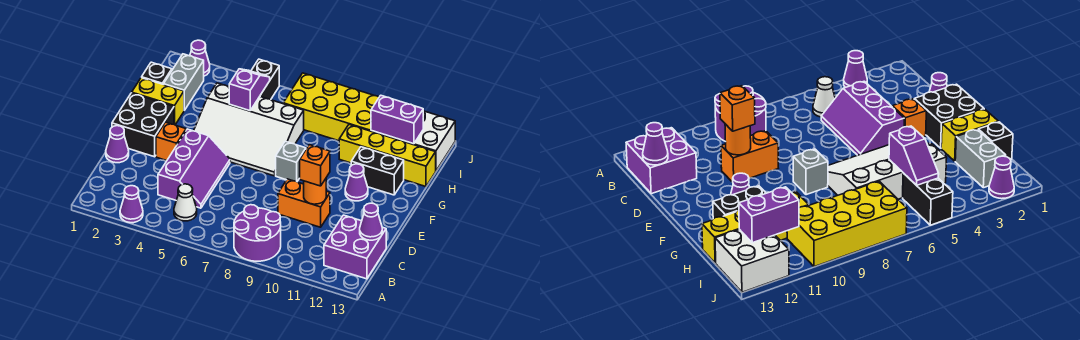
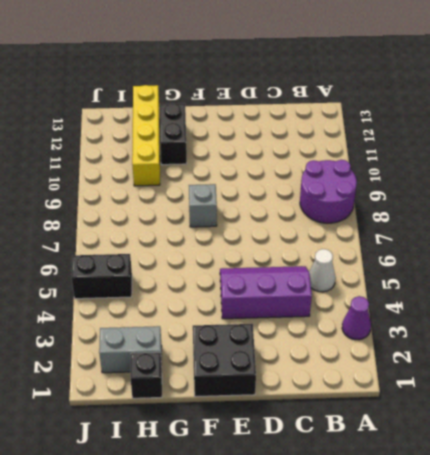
none -> purple 2x2 brick [324,215,386,279]
none -> purple 1x1 cone [106,126,129,163]
none -> orange 1x2 brick [278,179,330,227]

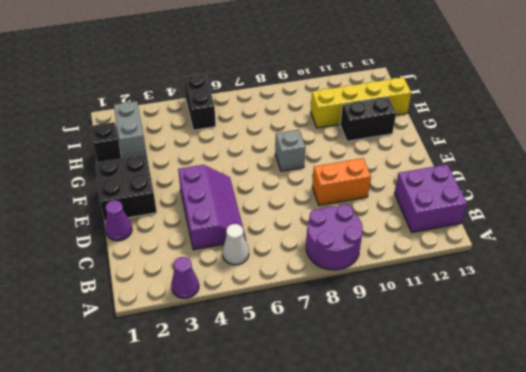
none -> orange 1x1 brick [156,122,186,161]
none -> white 3x4 slope [194,83,304,176]
none -> purple 1x1 cone [345,164,368,201]

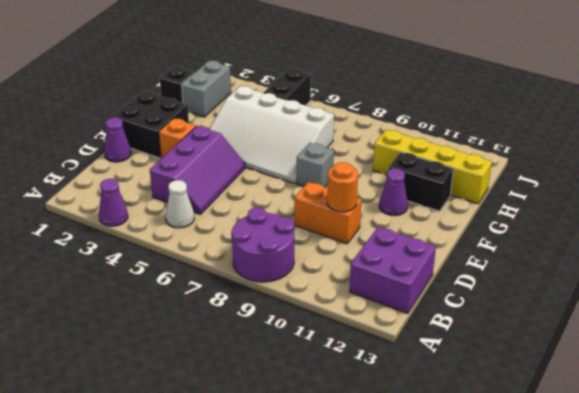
none -> yellow 1x2 brick [132,78,184,125]
none -> yellow 2x4 brick [283,73,381,141]
none -> white 2x2 brick [393,111,455,171]

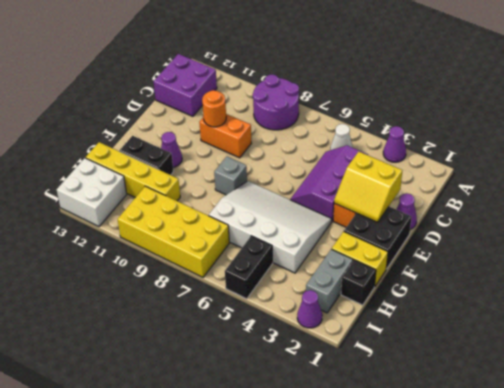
yellow 2x2 slope [334,151,402,222] -> none
none -> purple 1x1 cone [360,203,382,240]
none -> purple 1x2 slope [229,69,270,111]
none -> purple 1x2 brick [371,95,423,144]

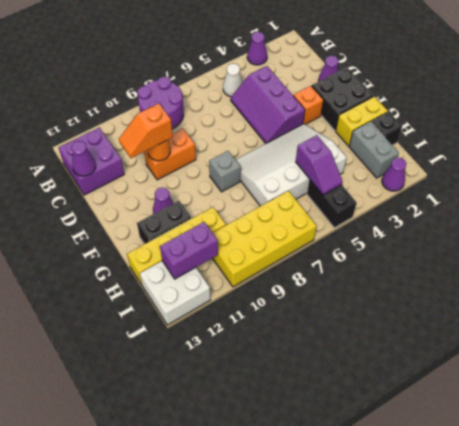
orange 1x2 slope [119,103,173,158] -> orange 1x1 brick [300,145,330,186]

